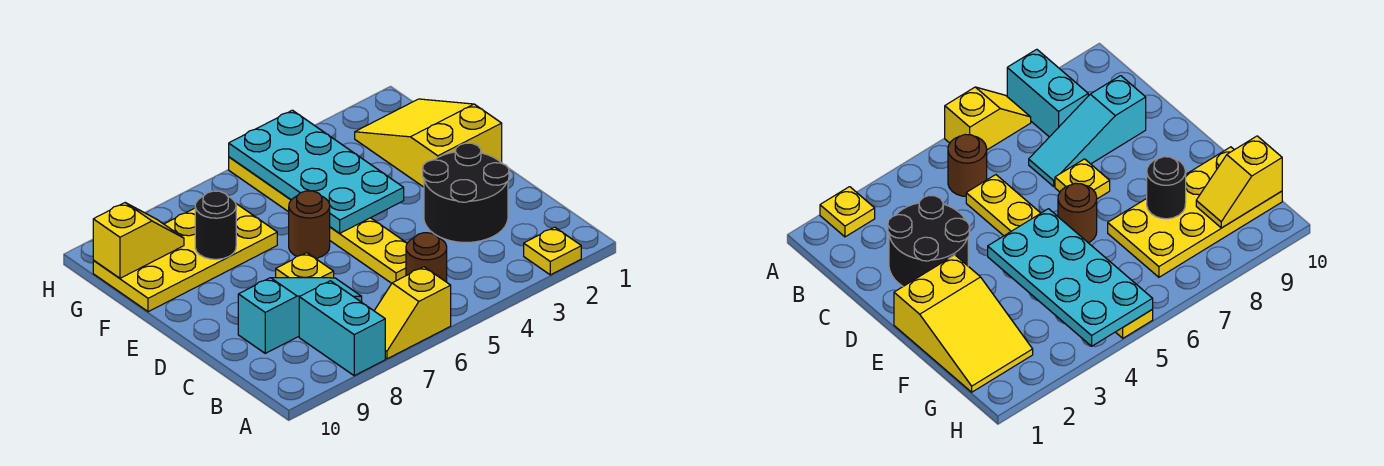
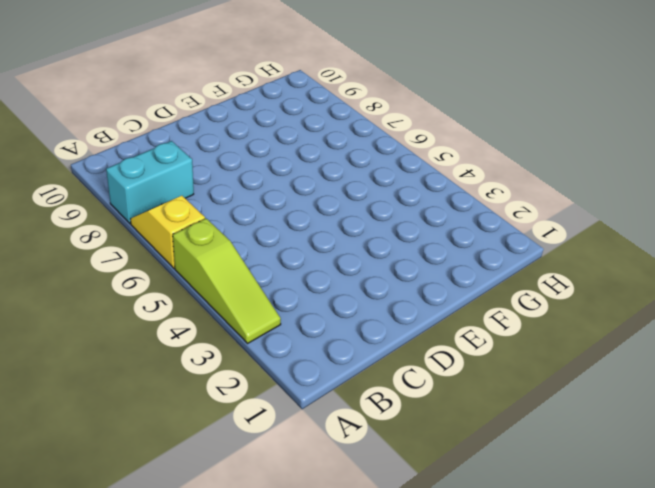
lime 1x3 slope [173,218,281,343] -> none
none -> yellow 1x1 plate [524,227,581,275]
none -> brown 1x1 round brick [406,233,447,282]
none -> black 2x2 round brick [423,143,509,242]

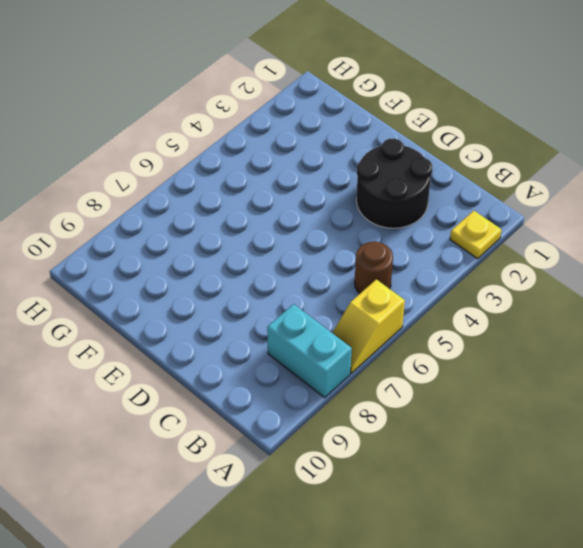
none -> yellow 1x6 plate [229,157,407,283]
none -> cyan 1x3 slope [238,278,362,353]
none -> yellow 1x1 plate [276,253,334,278]

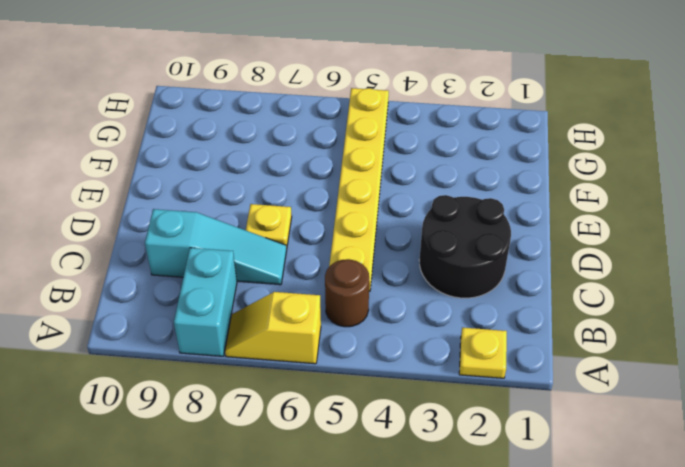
none -> yellow 2x3 slope [355,99,502,187]
none -> brown 1x1 round brick [289,191,330,258]
none -> yellow 2x4 plate [93,204,277,312]

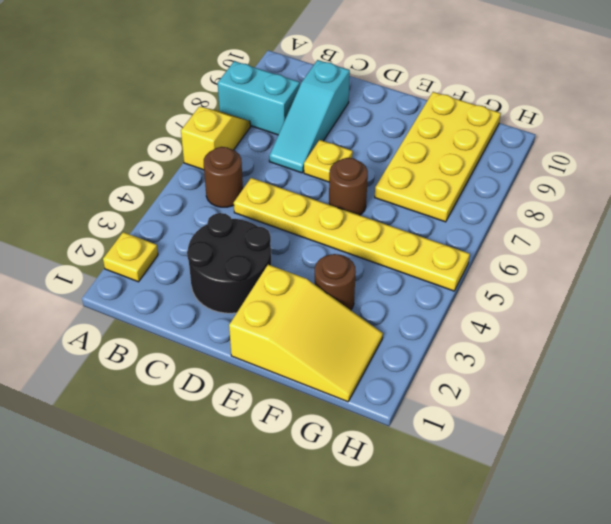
brown 1x1 round brick [315,254,356,310] -> none
none -> cyan 2x4 plate [229,110,404,233]
none -> black 1x1 round brick [195,191,236,259]
none -> yellow 1x2 slope [93,203,184,278]

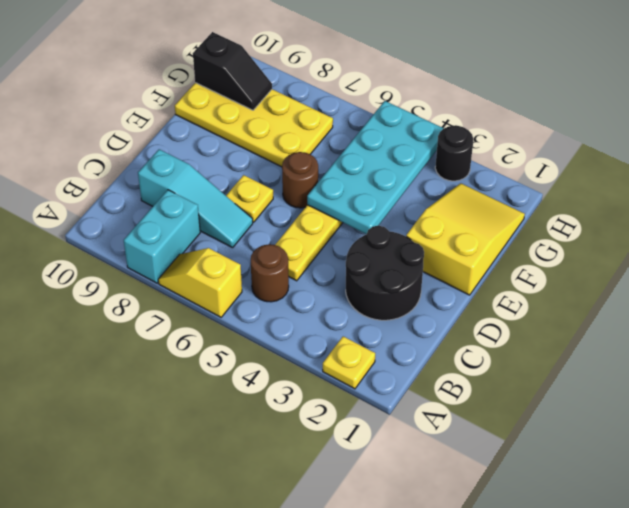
black 1x2 slope [193,32,272,110] -> yellow 1x2 slope [93,203,184,278]
black 1x1 round brick [435,125,473,181] -> black 1x1 round brick moved to [195,191,236,259]

